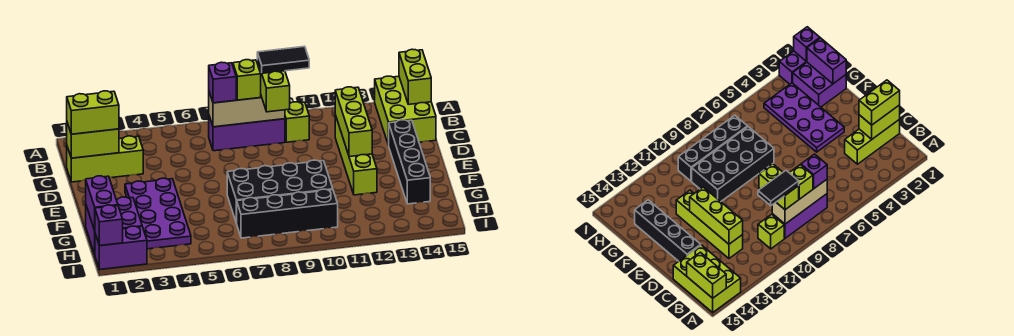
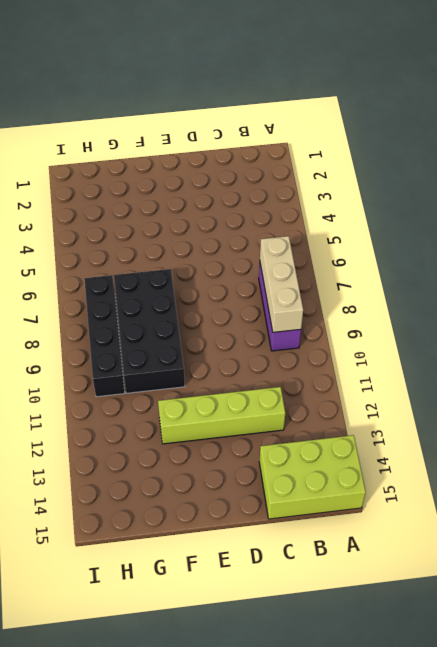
none -> lime 1x1 brick [285,102,309,142]
none -> lime 1x3 brick [67,136,143,182]
none -> black 1x4 brick [389,120,430,204]

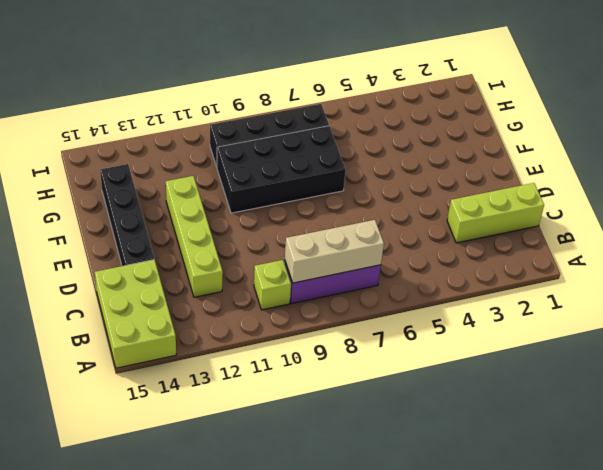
none -> purple 2x4 plate [125,178,191,249]
none -> purple 2x2 brick [86,197,142,254]
none -> purple 1x2 brick [95,226,147,269]

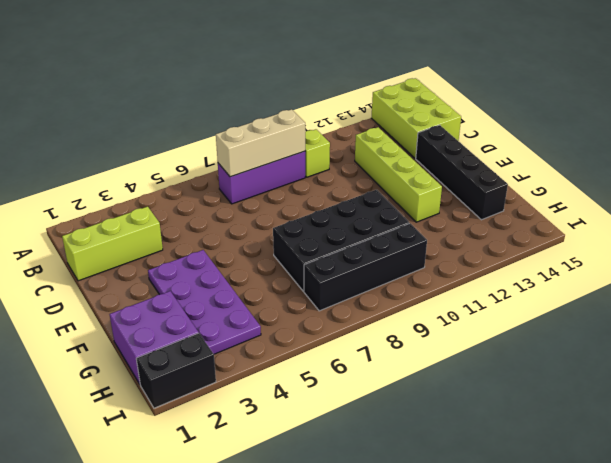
black 1x2 brick [136,333,216,408] -> purple 1x2 brick [95,226,147,269]
none -> lime 1x2 brick [399,49,431,104]
none -> lime 1x2 brick [67,123,119,158]
none -> lime 1x3 brick [335,87,372,157]

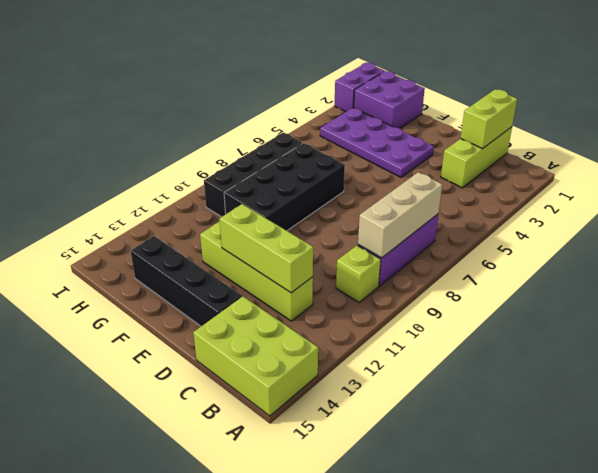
none -> lime 1x2 brick [399,49,431,104]
none -> purple 1x2 brick [86,176,118,230]
none -> purple 1x1 brick [95,205,123,246]

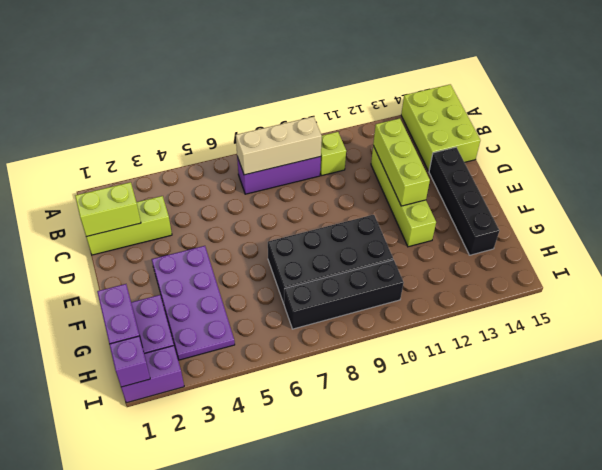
none -> lime 1x2 brick [399,49,431,104]
none -> purple 1x1 brick [209,62,236,103]
none -> lime 1x1 brick [233,60,261,100]

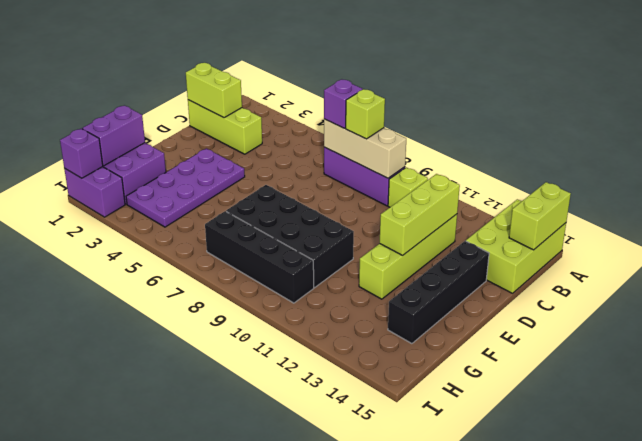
none -> lime 1x2 brick [257,61,290,112]
none -> lime 1x2 brick [67,91,119,134]
none -> black 1x2 tile [257,46,309,73]

